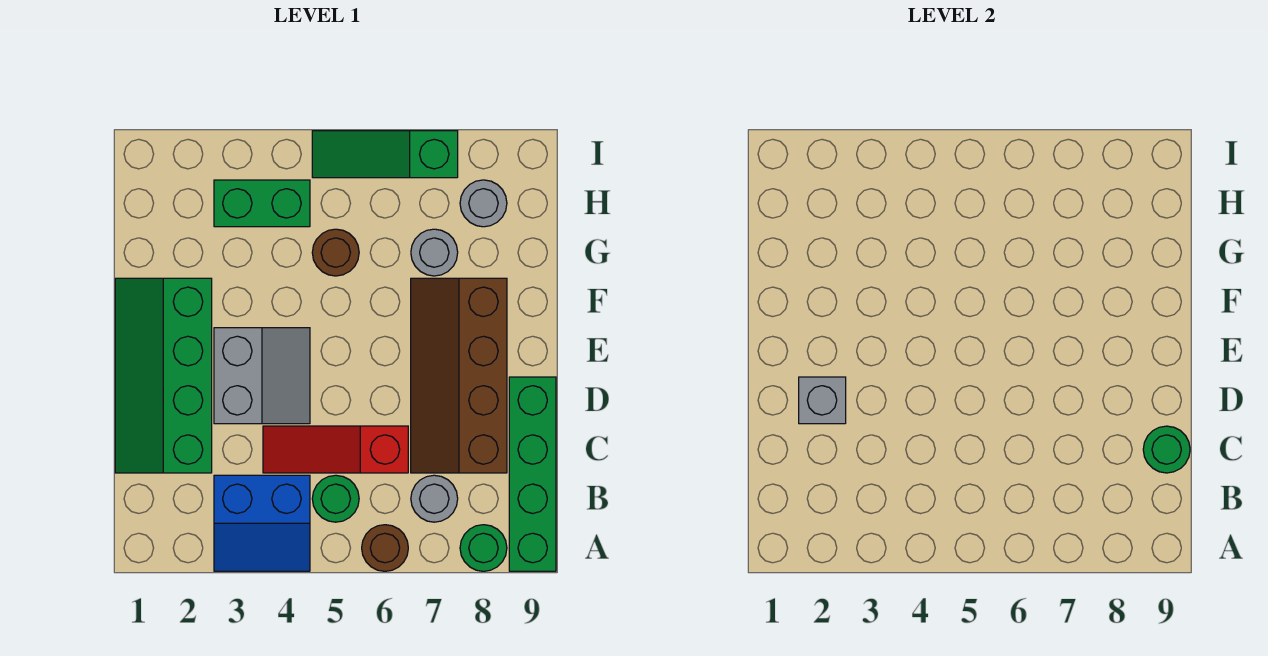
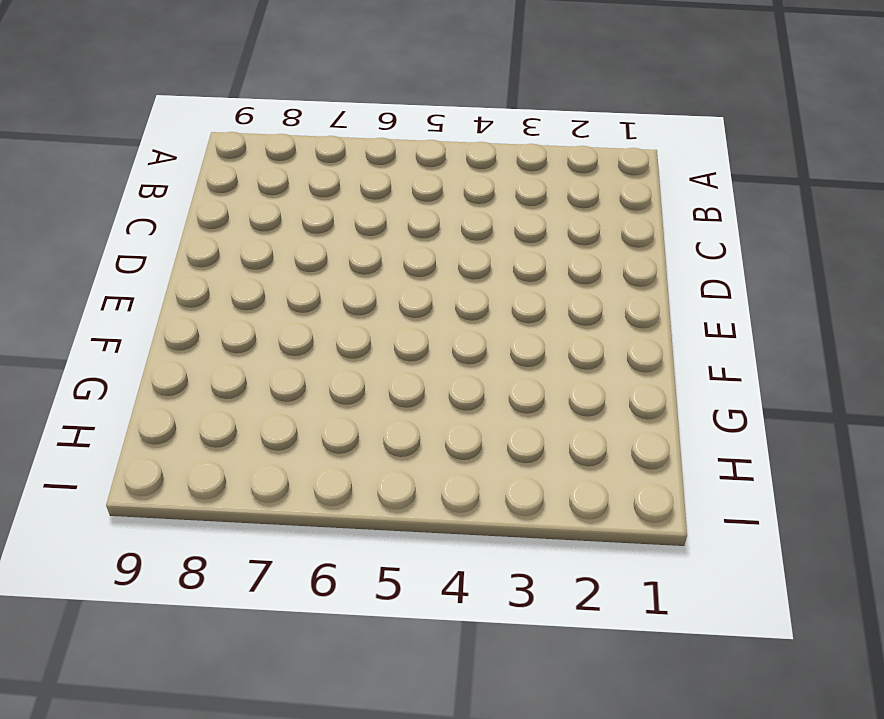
none -> blue 2x2 slope [214,475,310,571]
none -> brown 1x1 round brick [362,525,408,571]
none -> green 1x1 round brick [460,525,507,571]

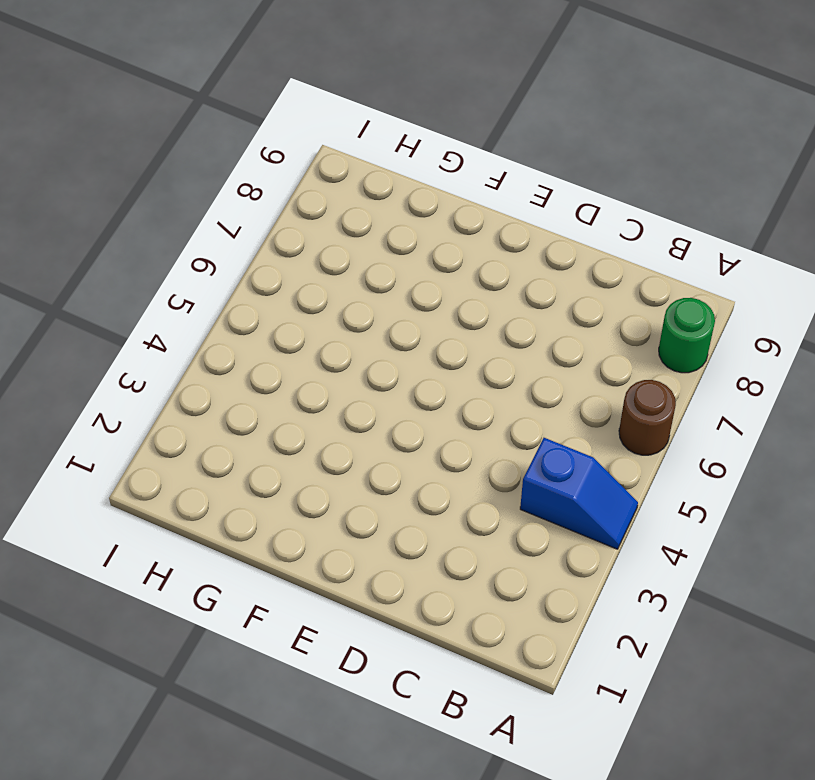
blue 1x2 slope [520,438,638,549] -> blue 2x2 slope [214,475,310,571]
none -> green 1x4 brick [509,377,556,571]
none -> green 1x1 round brick [312,475,359,522]
none -> grey 1x1 round brick [411,475,458,522]

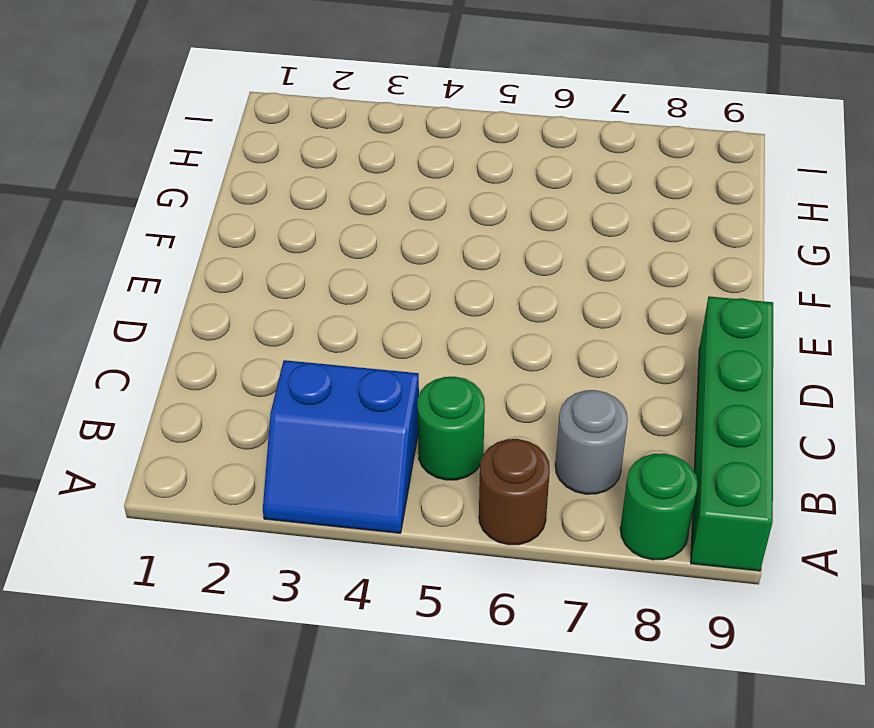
none -> green 2x4 slope [115,278,212,473]
none -> red 1x3 slope [263,426,408,473]
none -> brown 2x4 slope [411,278,507,473]

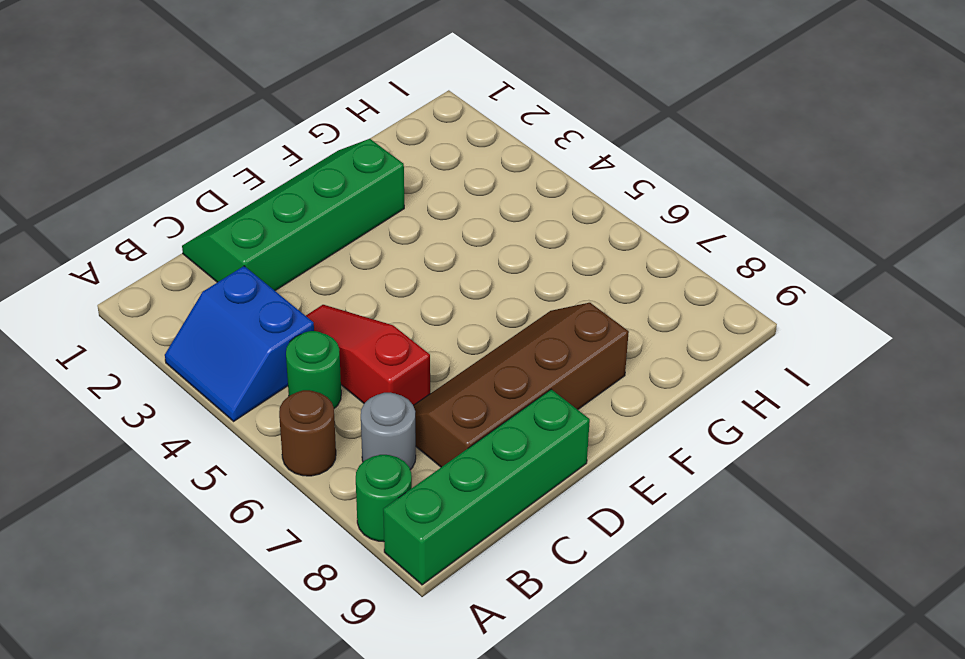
none -> grey 2x2 slope [214,328,310,424]
none -> brown 1x1 round brick [312,229,359,276]
none -> grey 1x1 round brick [411,229,458,276]

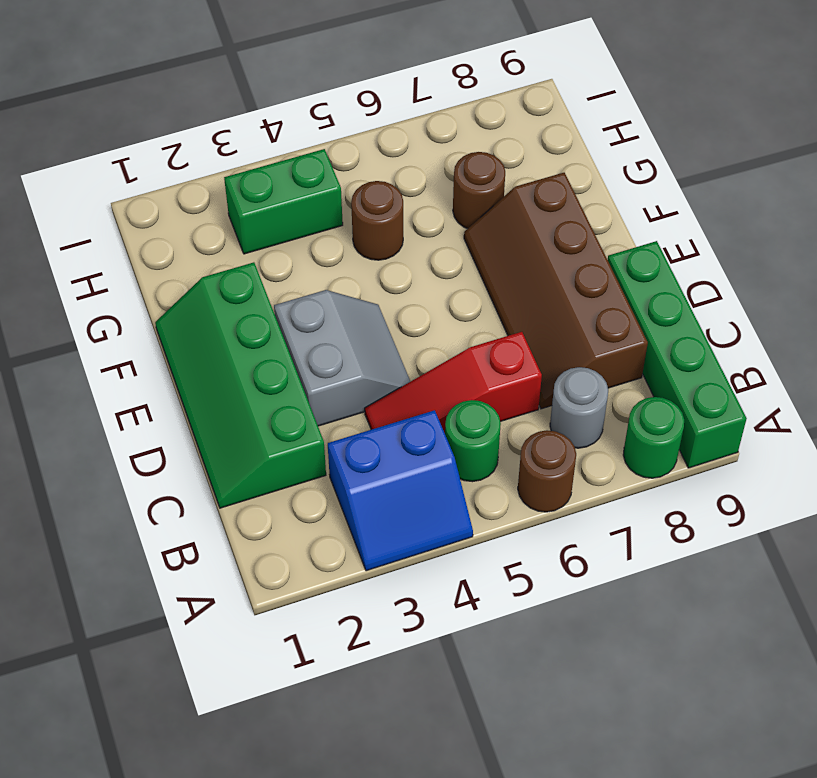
brown 1x1 round brick [453,152,505,229] -> grey 1x1 round brick [411,229,458,276]
none -> grey 1x1 round brick [460,180,507,227]
none -> green 1x3 slope [312,131,458,178]
none -> green 1x1 round brick [1143,426,1190,473]

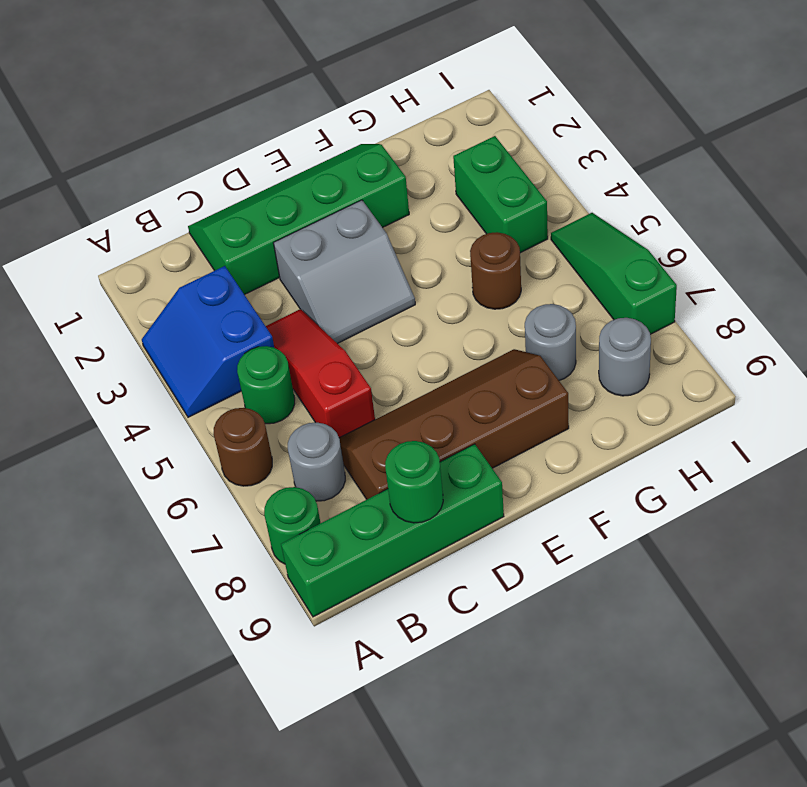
none -> grey 1x1 brick [799,377,846,424]

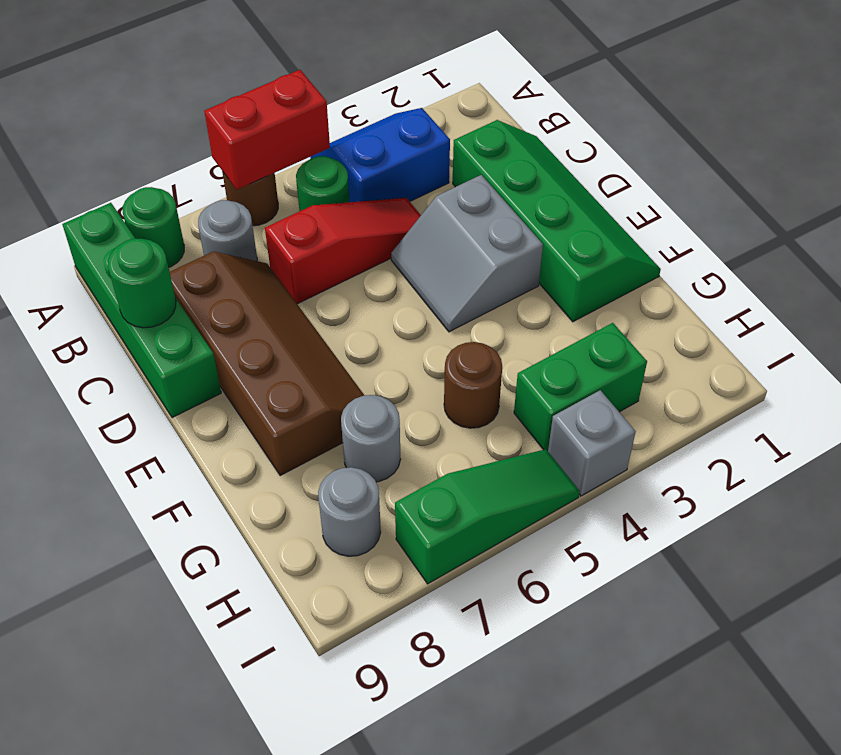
red 1x2 brick [204,70,330,190] -> none
grey 1x1 brick [548,390,636,496] -> grey 1x1 brick moved to [799,377,846,424]

